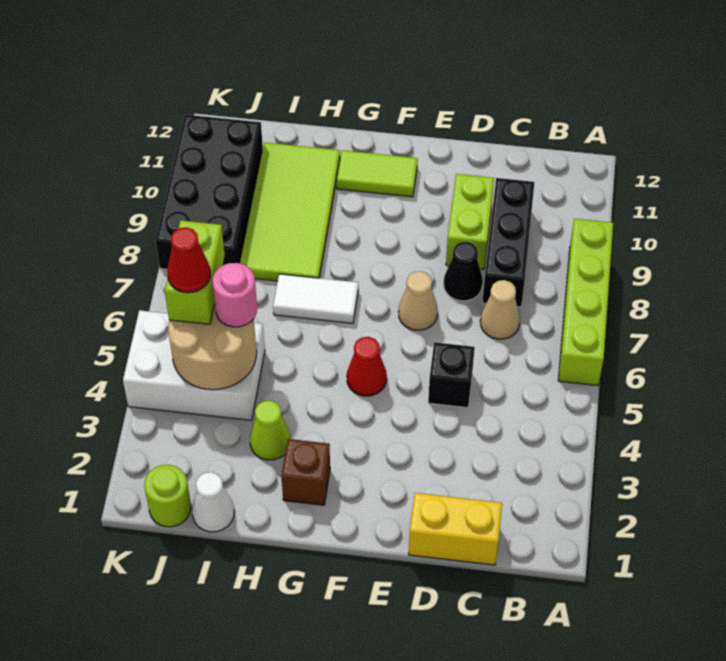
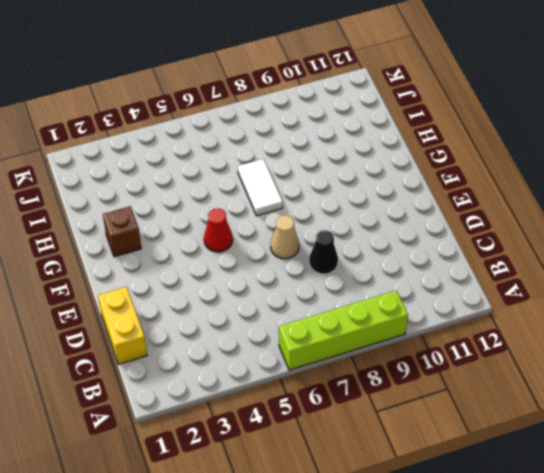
none -> tan 1x1 cone [480,280,520,339]
none -> black 1x3 brick [482,178,535,307]
none -> black 1x1 brick [428,342,475,408]

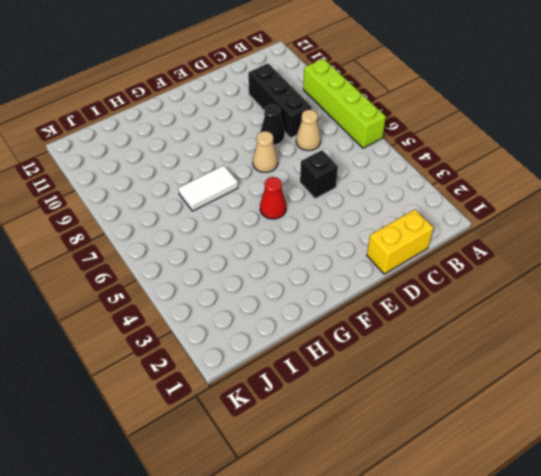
none -> lime 1x2 brick [446,174,494,269]
none -> lime 1x2 tile [337,150,418,197]
none -> brown 1x1 brick [281,439,330,505]

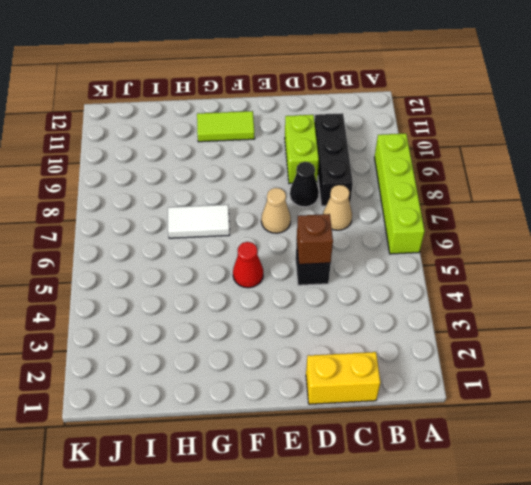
brown 1x1 brick [297,214,333,264] -> brown 1x1 brick moved to [281,439,330,505]
none -> lime 1x1 cone [250,400,291,460]
none -> lime 2x4 tile [240,142,340,281]
none -> white 1x1 cone [192,472,234,532]

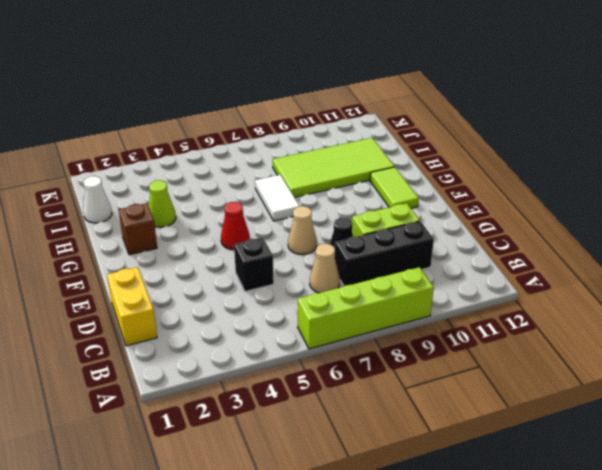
none -> white 2x3 brick [123,310,265,420]
none -> lime 1x1 round brick [144,465,191,527]
none -> black 2x4 brick [155,115,263,269]

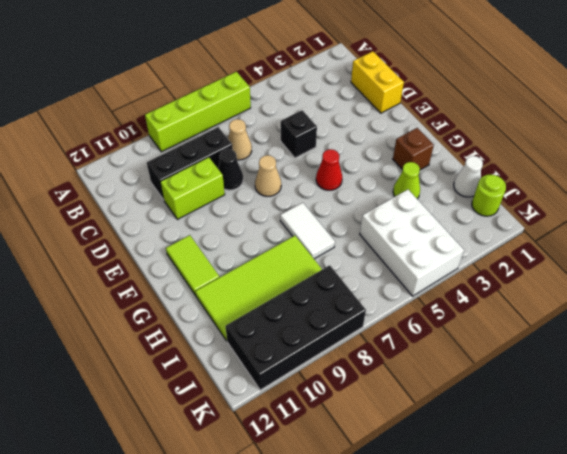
none -> tan 2x2 round brick [168,304,257,390]
none -> pink 1x1 round brick [212,263,257,327]
none -> lime 1x2 brick [165,220,225,324]

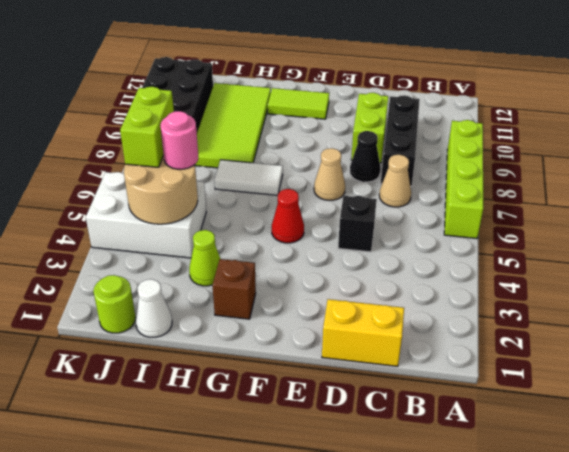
none -> red 1x1 cone [167,227,210,293]

